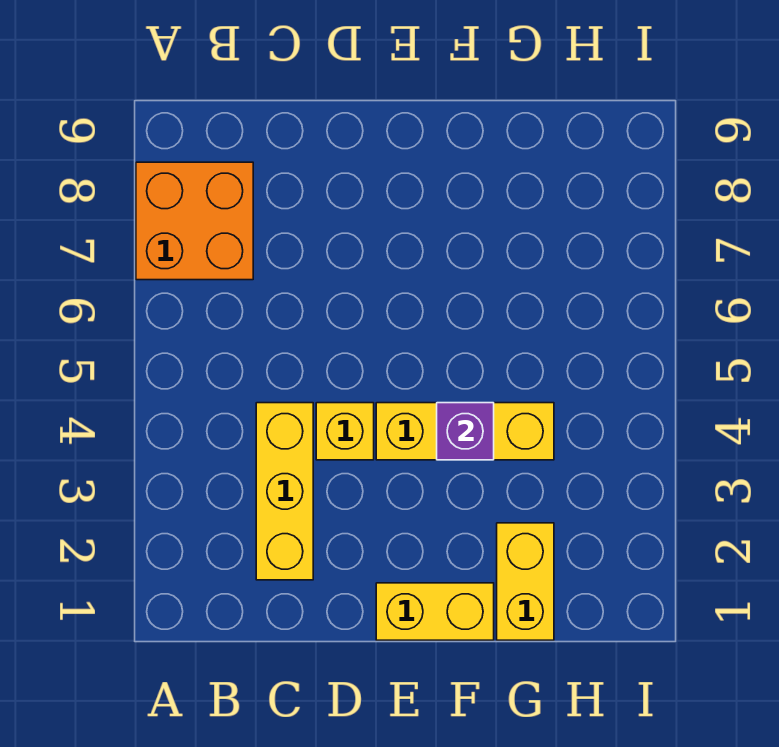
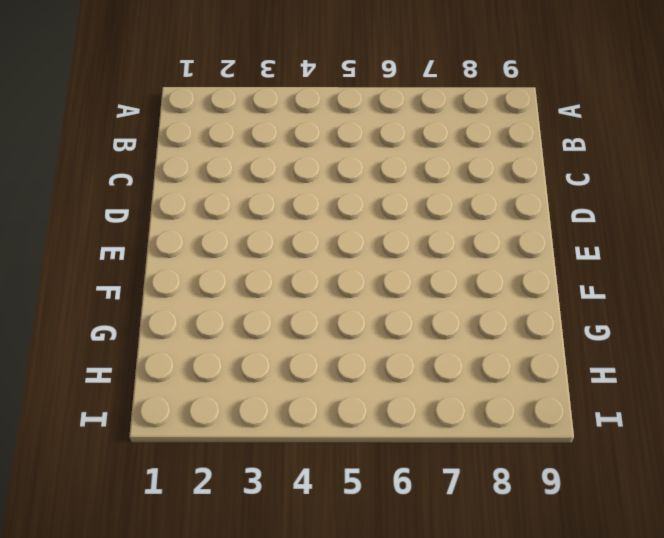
none -> orange 2x2 brick [136,162,253,280]
none -> yellow 1x3 brick [256,403,313,580]

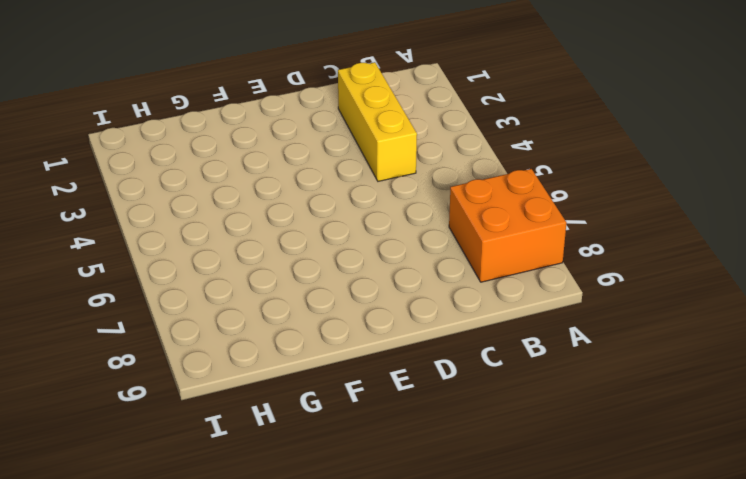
none -> yellow 1x1 brick [316,403,374,460]
none -> yellow 1x2 brick [376,583,494,640]

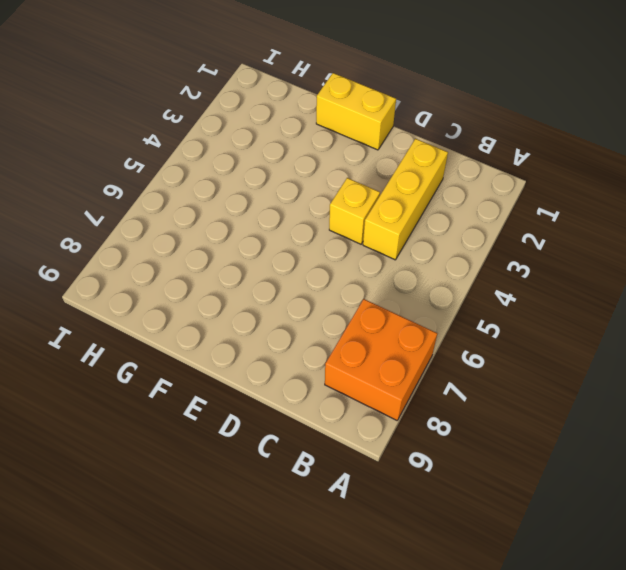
none -> yellow 1x3 brick [376,403,554,460]
none -> yellow 1x2 brick [497,523,554,640]

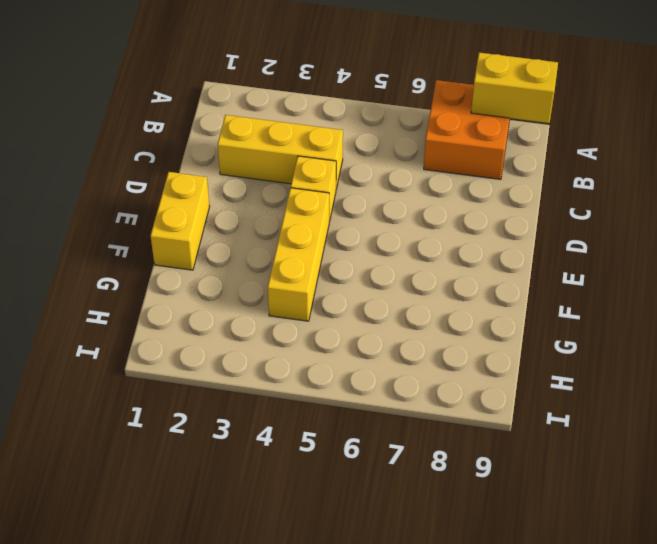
yellow 1x2 brick [471,53,558,123] -> yellow 1x2 brick moved to [497,523,554,640]
none -> purple 1x1 brick [437,403,494,460]

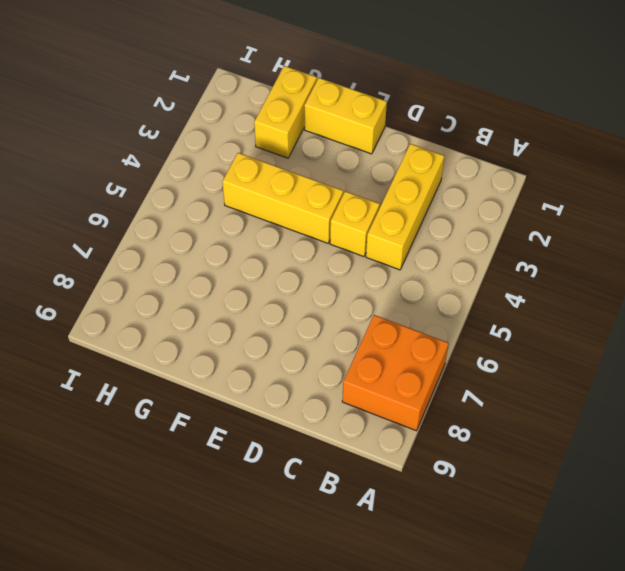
none -> purple 1x1 brick [437,403,494,460]

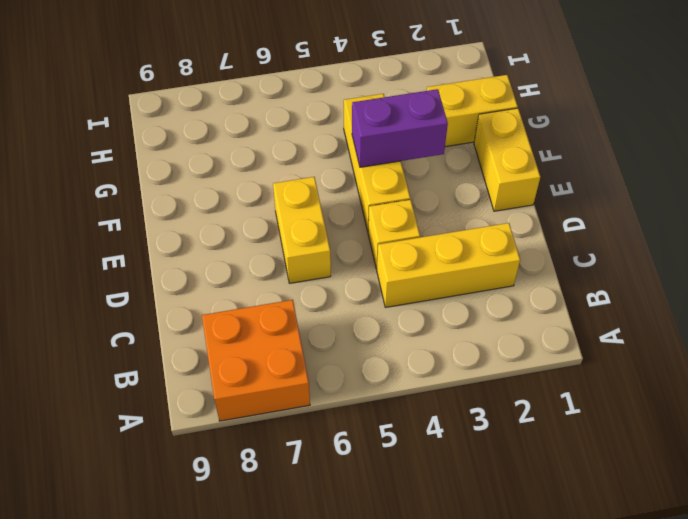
yellow 1x2 brick [273,177,331,283] -> none
purple 1x2 brick [352,89,448,167] -> purple 1x1 brick [437,403,494,460]

